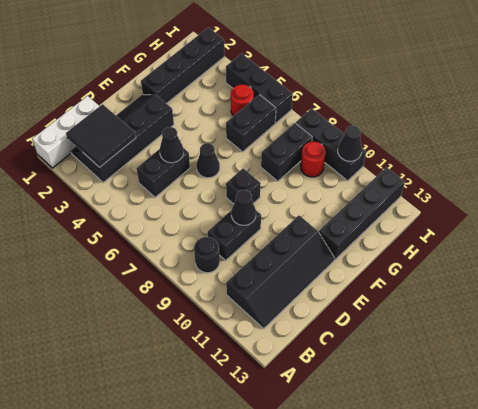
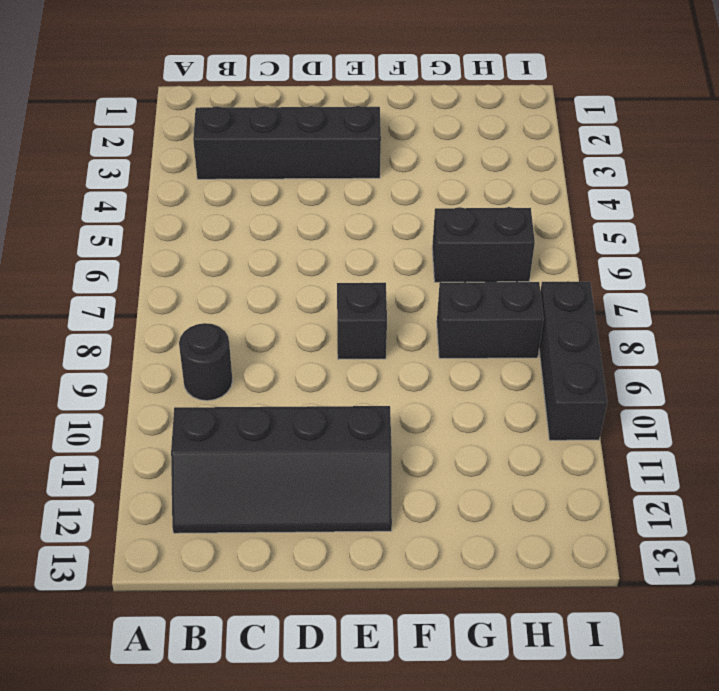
none -> white 1x3 brick [32,96,99,168]
none -> black 1x2 brick [136,148,190,197]
none -> black 1x2 brick [208,211,261,260]

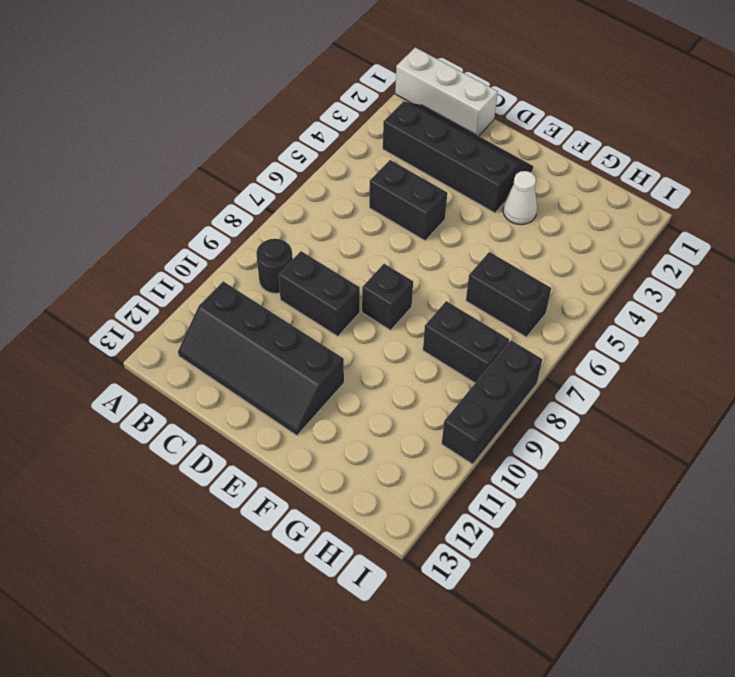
white 1x1 cone [503,171,537,225] -> none
none -> black 1x1 cone [197,143,220,178]
none -> black 1x4 brick [141,27,225,104]
none -> black 1x4 brick [319,167,405,260]

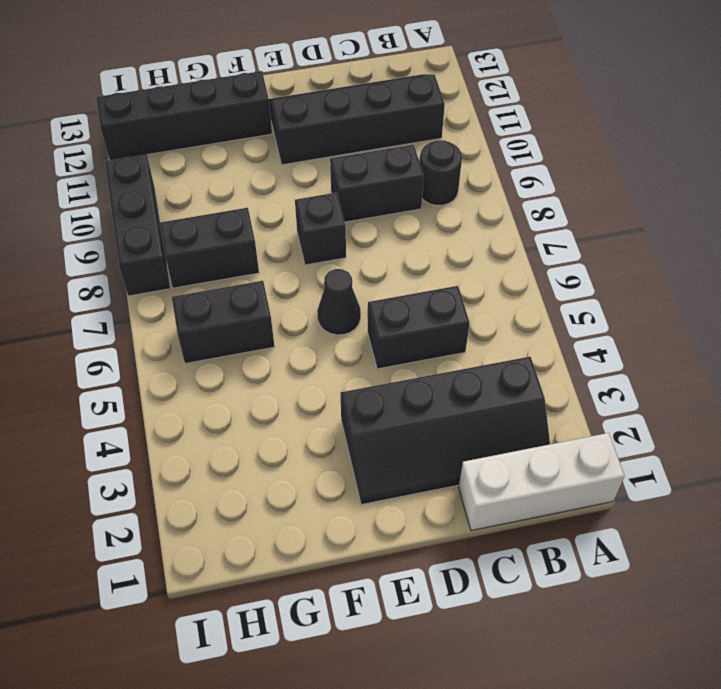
none -> black 1x4 brick [141,27,225,104]
none -> red 1x1 round brick [231,85,254,116]
none -> red 1x1 round brick [300,142,326,177]

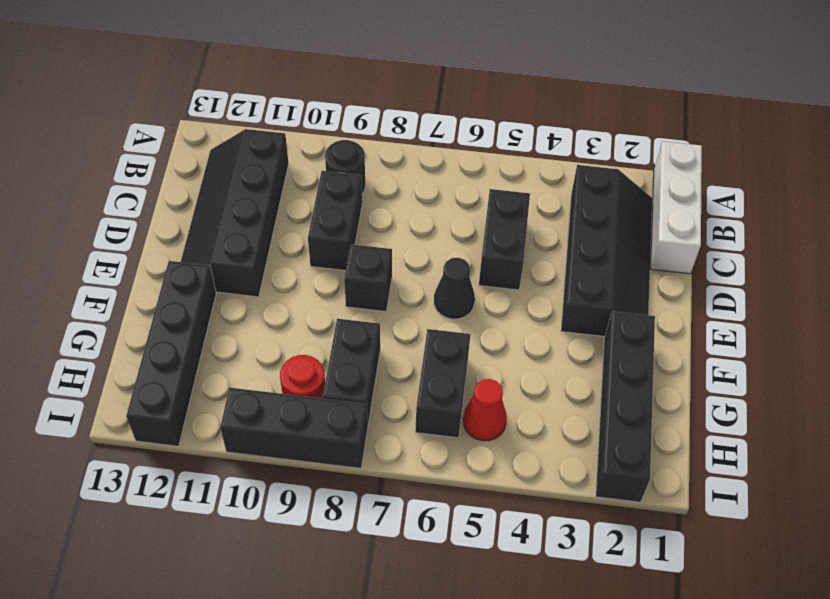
red 1x1 cone [463,379,507,441] -> red 1x1 round brick [231,85,254,116]
none -> black 1x3 brick [226,53,293,123]
none -> black 2x2 tile [66,104,136,167]
none -> black 1x1 cone [160,127,184,163]

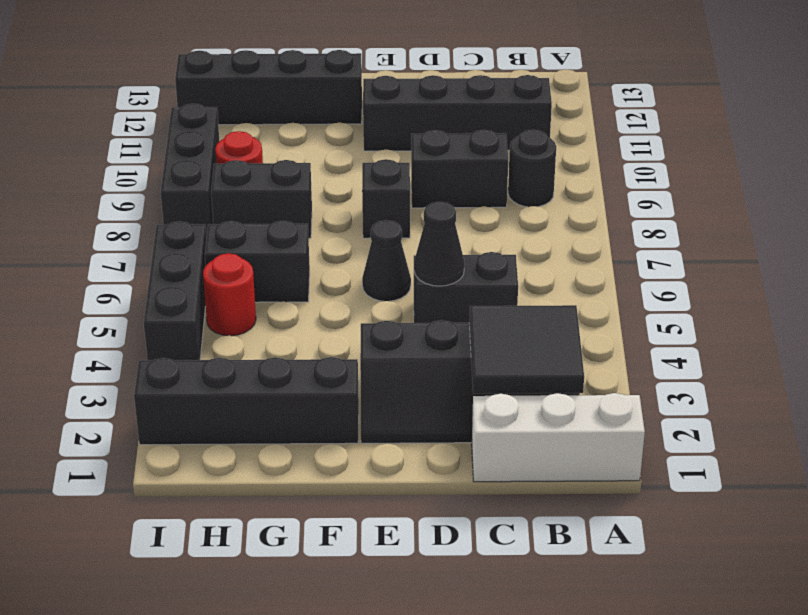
none -> black 1x1 cone [231,190,256,225]
none -> black 1x1 cone [338,126,362,161]

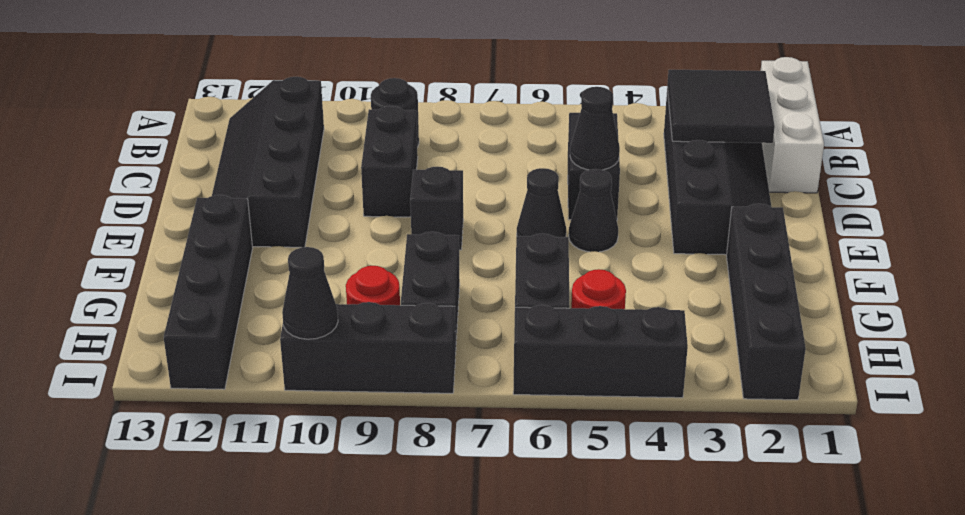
black 1x1 cone [569,169,618,252] -> black 1x1 cone moved to [231,190,256,225]

